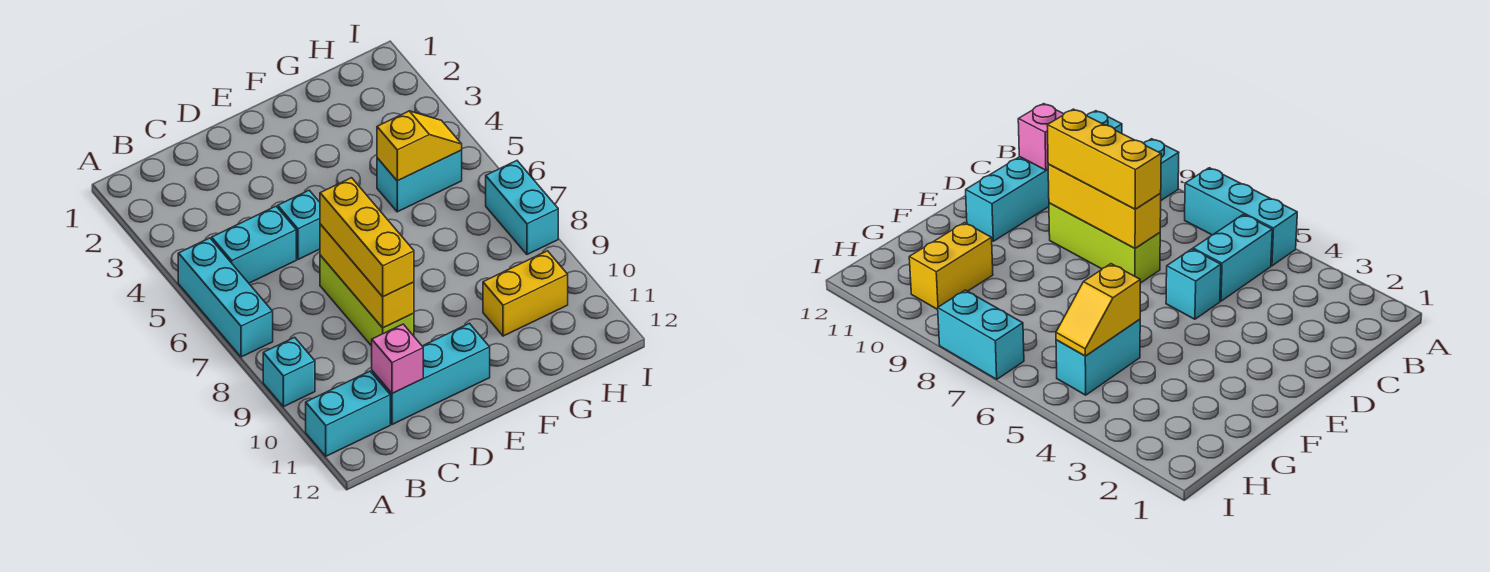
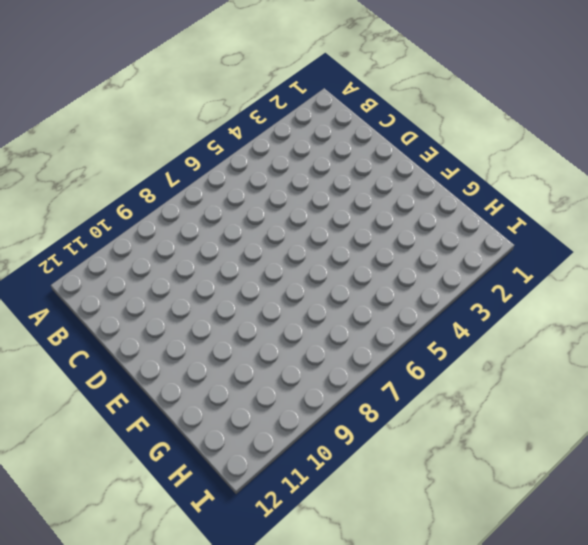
none -> cyan 1x3 brick [178,238,273,357]
none -> cyan 1x1 brick [263,337,315,407]
none -> cyan 1x2 brick [306,371,390,456]

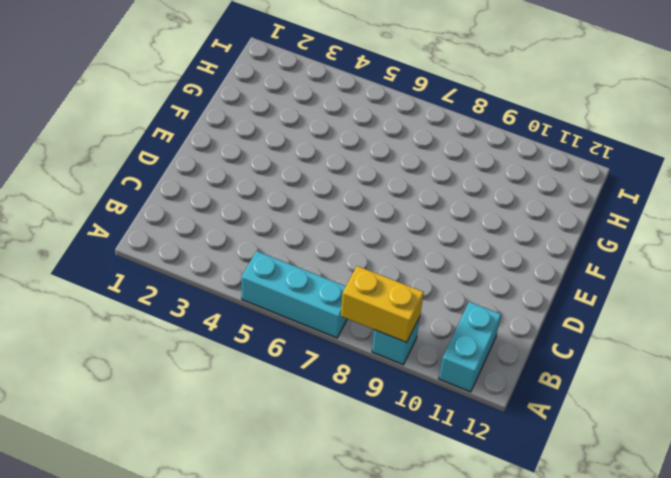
yellow 1x2 brick [341,266,424,343] -> yellow 1x2 brick turned to [483,251,568,336]
none -> cyan 1x2 brick [212,206,296,283]
none -> cyan 1x3 brick [372,323,490,424]
none -> cyan 1x1 brick [278,190,320,259]

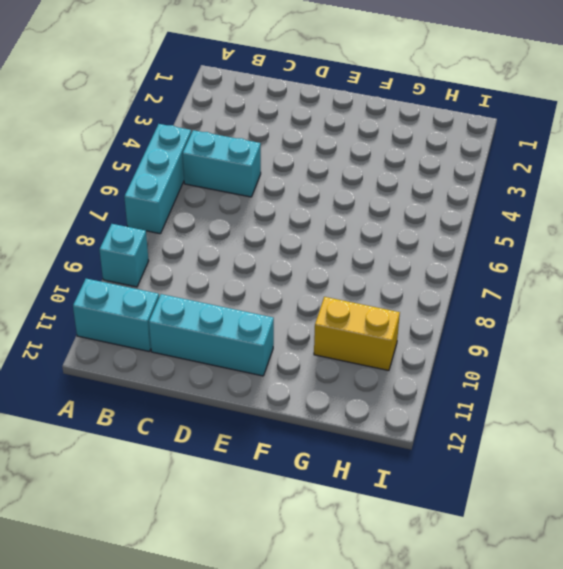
none -> cyan 1x1 brick [278,190,320,259]
none -> lime 1x3 brick [320,255,414,346]
none -> cyan 1x2 brick [377,150,462,212]

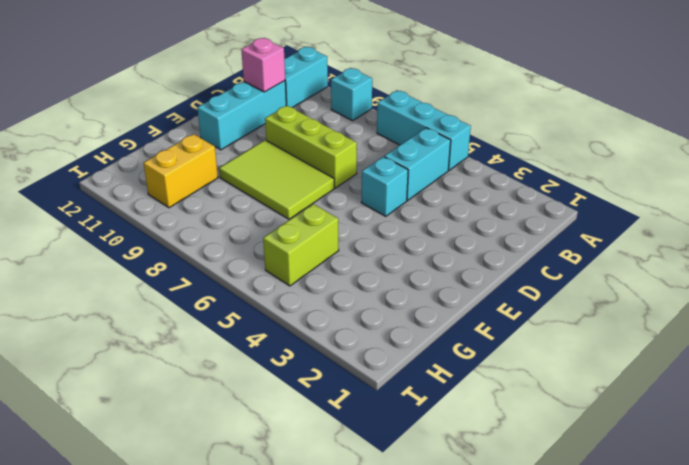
lime 2x3 tile [219,140,334,219] -> none
lime 1x2 brick [263,204,339,286] -> cyan 1x2 brick [377,150,462,212]
none -> cyan 1x2 brick [486,161,558,254]
none -> yellow 1x3 brick [320,224,414,328]
none -> yellow 1x2 slope [377,111,462,181]

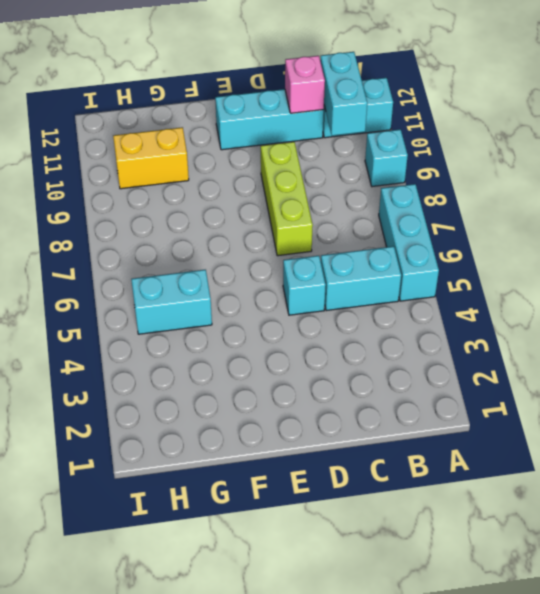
cyan 1x2 brick [320,52,367,136] -> cyan 1x2 brick moved to [486,161,558,254]
none -> yellow 1x3 brick [320,224,414,328]
none -> yellow 1x2 slope [377,111,462,181]
none -> yellow 1x3 brick [320,178,414,297]

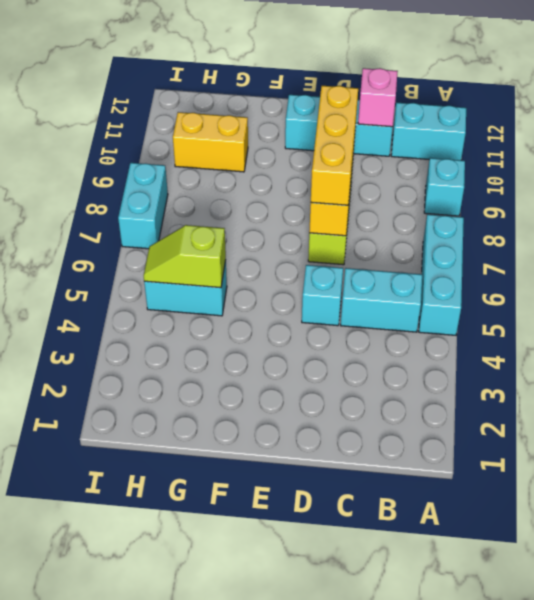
lime 1x2 slope [144,225,226,288] -> yellow 1x2 slope [377,111,462,181]

